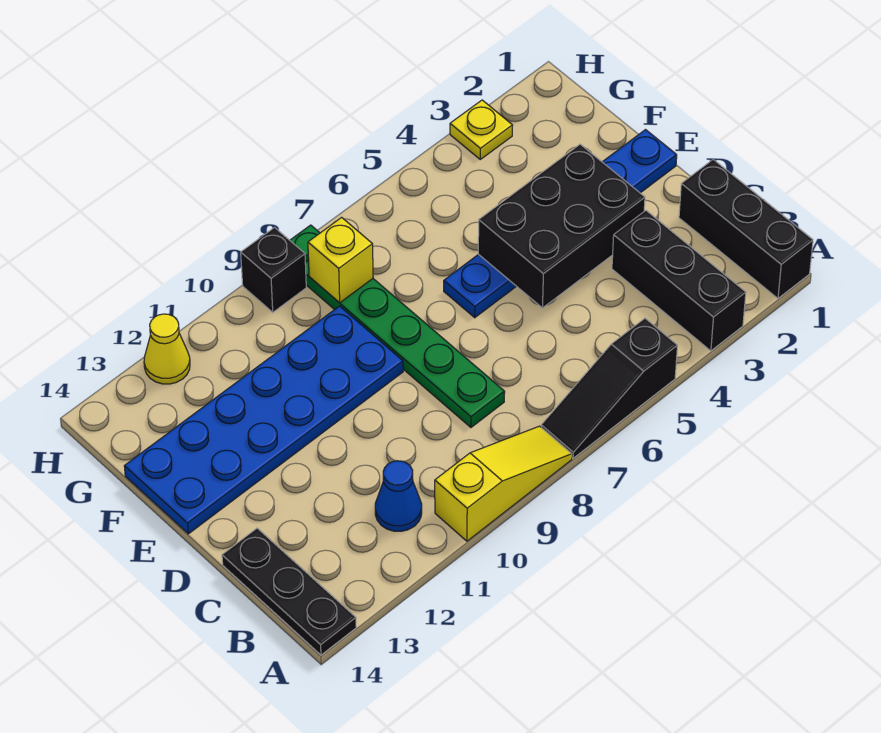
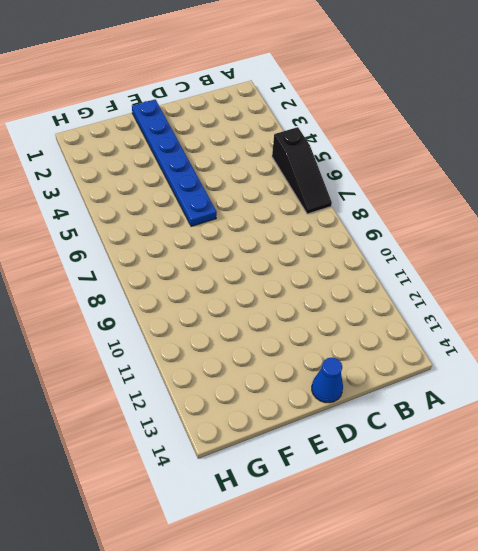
blue 1x1 cone [312,358,343,403] -> blue 1x1 cone moved to [375,461,422,531]
none -> black 1x3 brick [679,160,813,298]
none -> black 1x3 brick [612,211,746,351]
none -> yellow 1x3 slope [435,426,572,541]

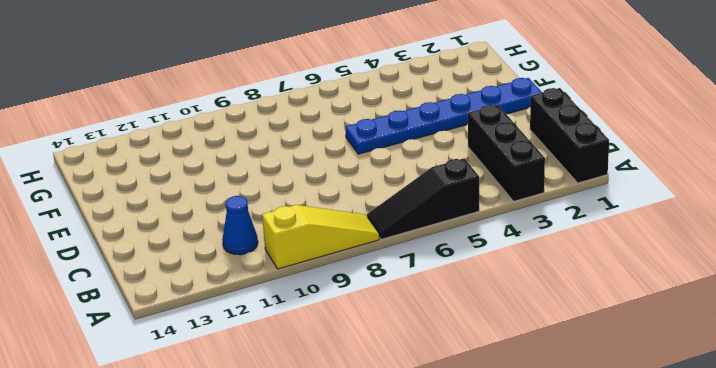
none -> black 1x3 plate [222,528,356,655]
none -> green 1x6 plate [290,225,505,427]
none -> blue 2x6 plate [124,306,403,534]

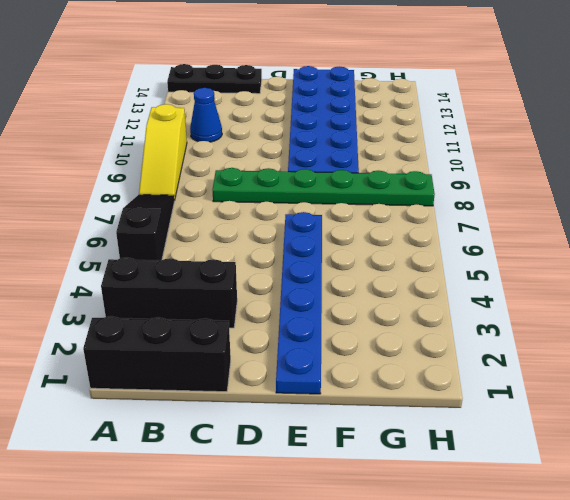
none -> yellow 1x1 plate [450,100,513,159]
none -> black 1x1 brick [241,228,306,312]
none -> yellow 1x1 cone [144,314,190,384]

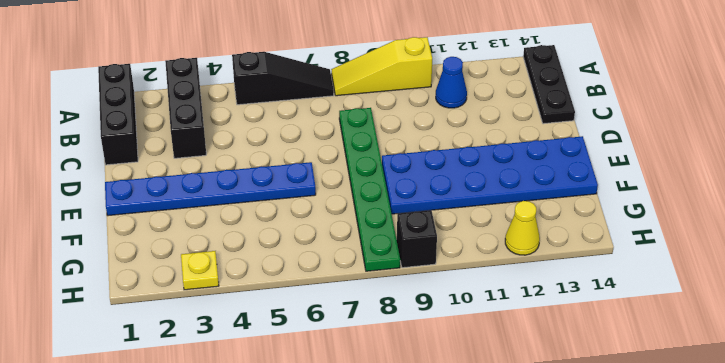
none -> black 2x3 brick [478,144,645,308]
none -> yellow 1x1 brick [308,217,373,303]

